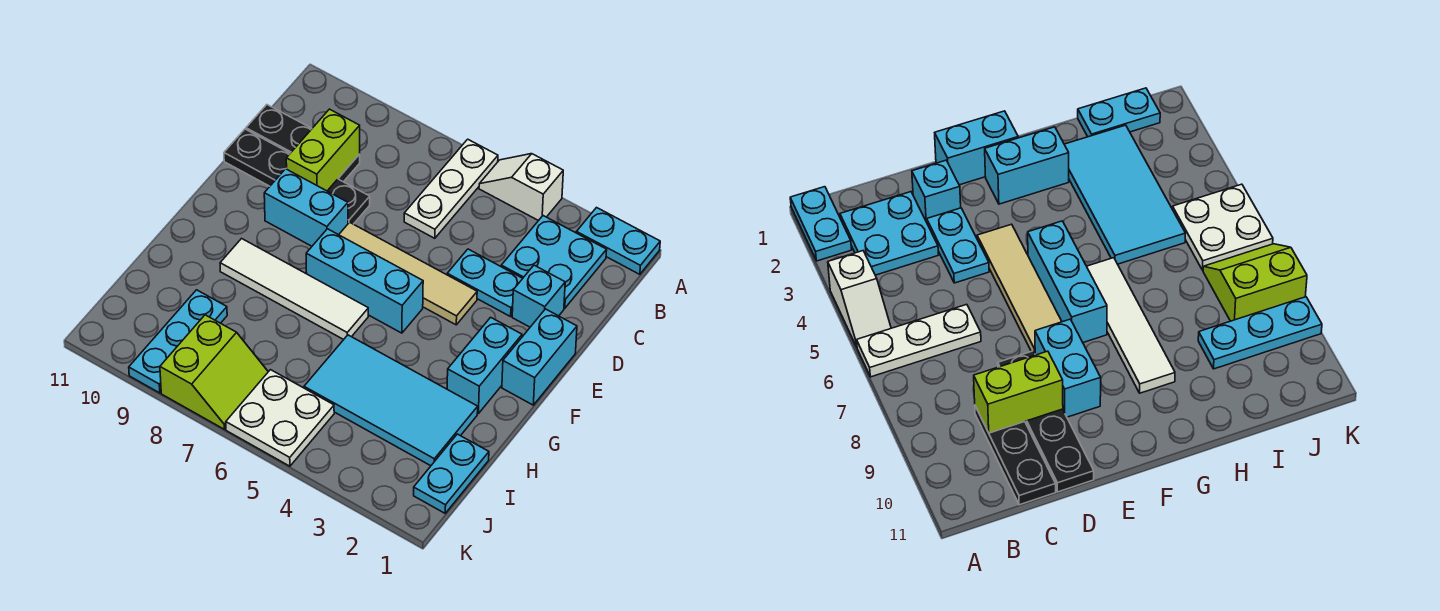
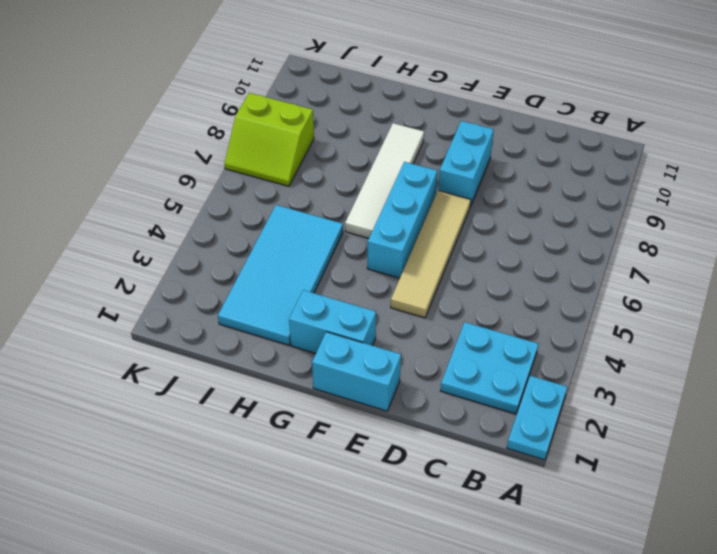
none -> white 1x2 slope [479,154,563,221]
none -> white 1x3 plate [404,139,498,238]
none -> black 1x3 plate [246,105,360,182]

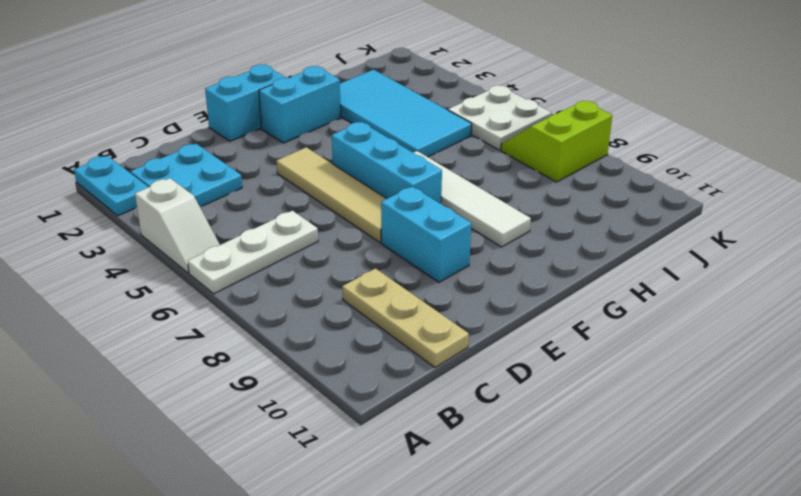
tan 1x3 plate [342,269,469,368] -> black 1x3 plate [246,105,360,182]
none -> cyan 1x1 brick [512,265,565,327]
none -> cyan 1x2 plate [447,249,523,317]
none -> black 1x4 plate [224,129,370,224]

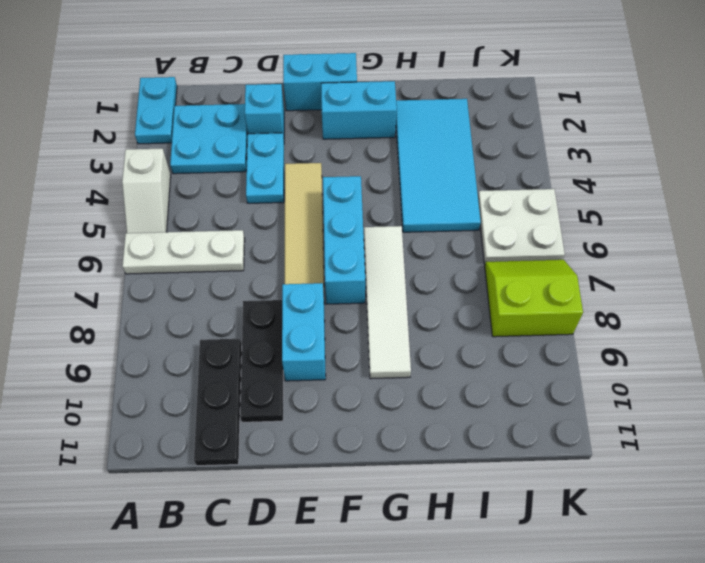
black 1x3 plate [240,300,283,422] -> black 1x4 plate [224,129,370,224]
none -> cyan 1x2 plate [414,434,489,513]
none -> cyan 1x3 plate [129,290,227,393]
none -> lime 1x2 brick [286,109,360,191]

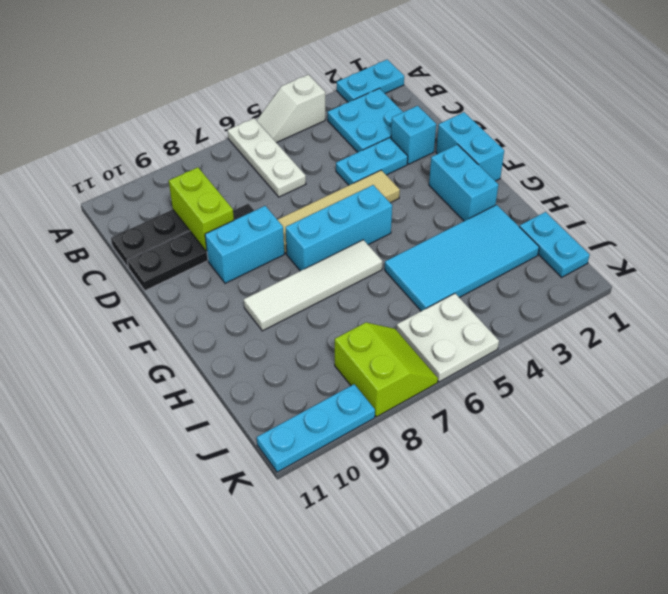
cyan 1x3 plate [257,384,375,472] -> cyan 1x3 plate turned to [129,290,227,393]

